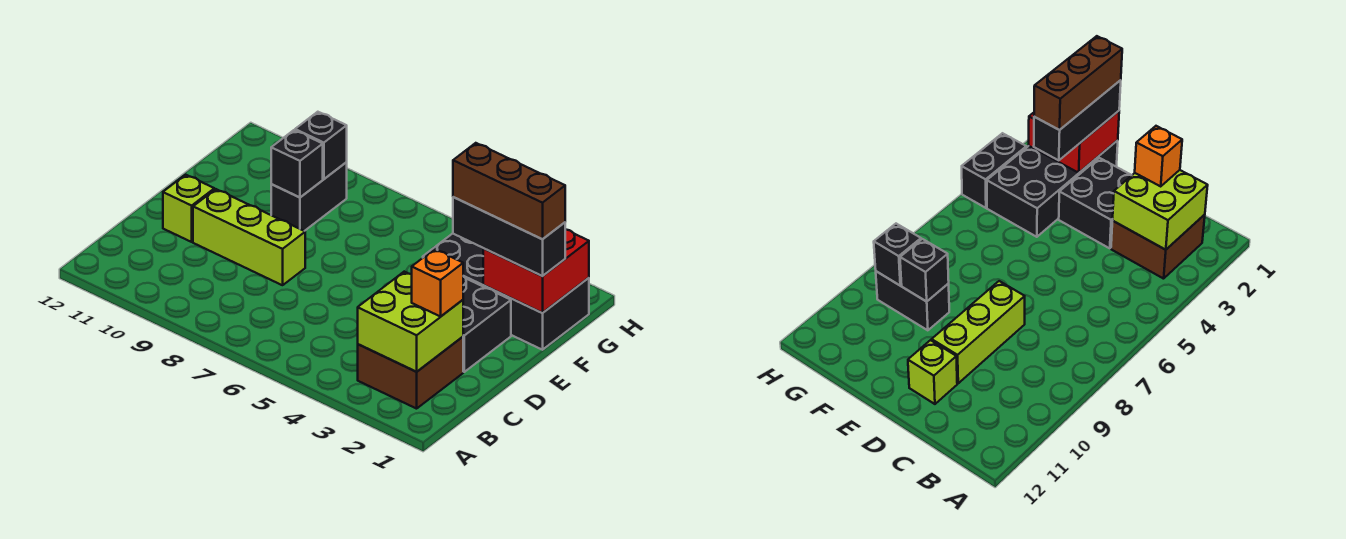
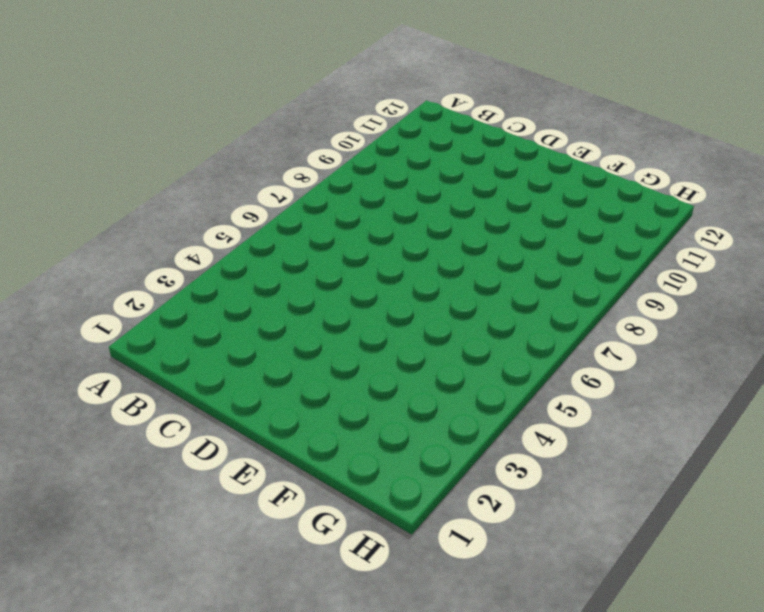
none -> brown 2x2 brick [358,337,463,409]
none -> black 2x2 brick [463,276,511,372]
none -> lime 1x3 brick [193,189,305,285]

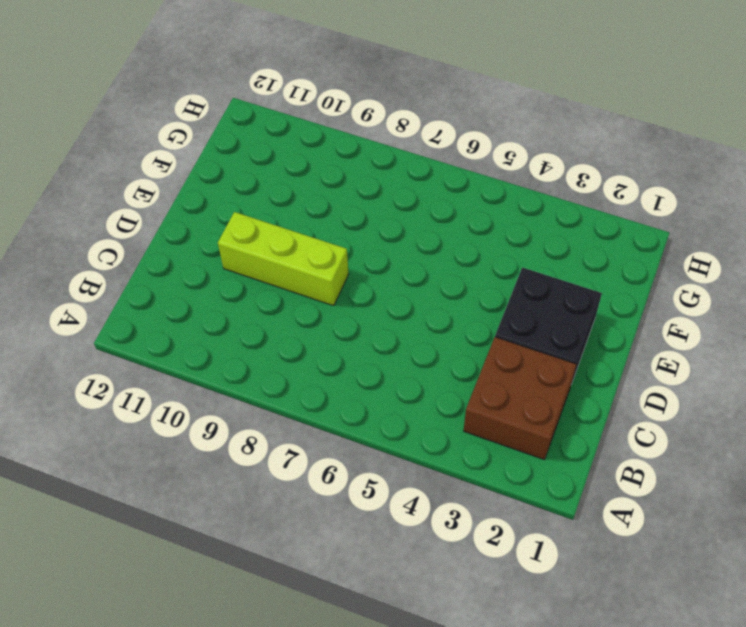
none -> lime 1x1 brick [163,175,214,242]
none -> black 2x4 brick [423,234,589,350]
none -> black 1x2 brick [271,162,347,231]

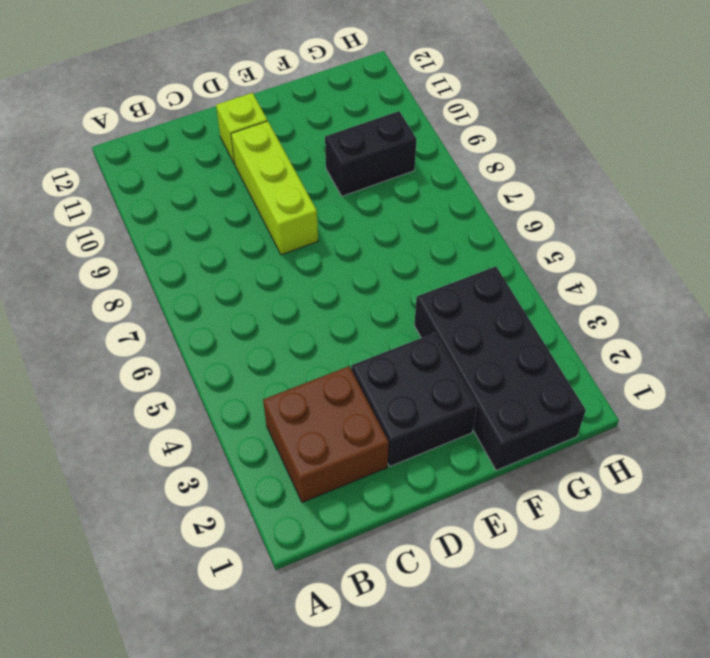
none -> black 1x2 brick [962,133,1026,208]
none -> lime 2x2 brick [358,272,463,372]
none -> red 2x2 brick [483,229,589,313]

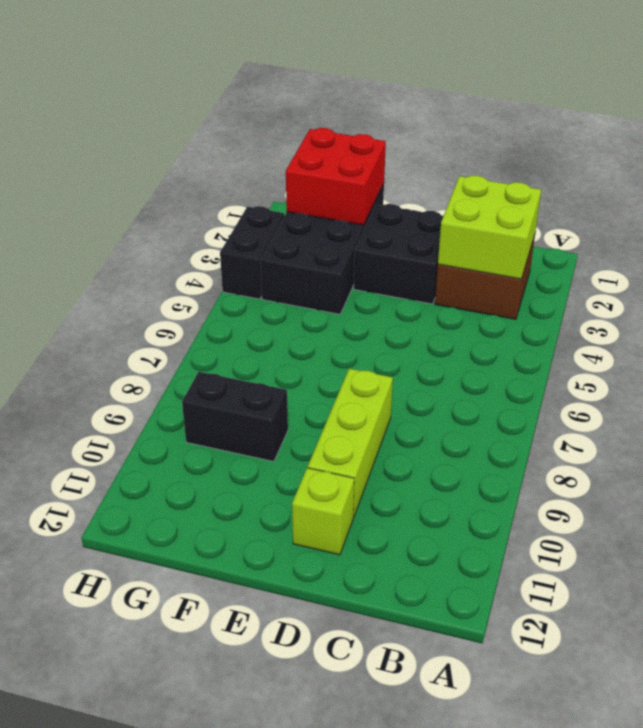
none -> black 1x1 brick [271,130,323,197]
none -> black 1x1 brick [295,112,347,179]
none -> orange 1x1 brick [412,249,463,317]

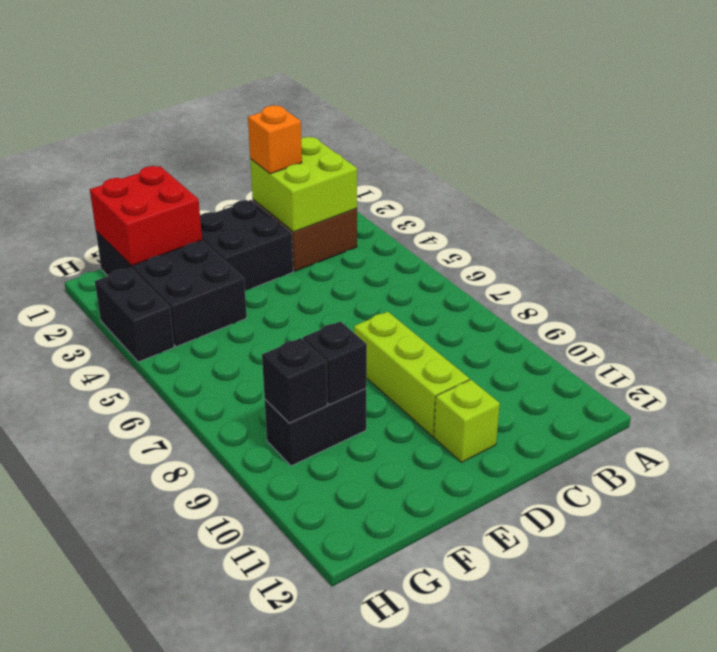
none -> black 1x3 brick [453,197,565,276]
none -> brown 1x3 brick [453,143,565,239]

